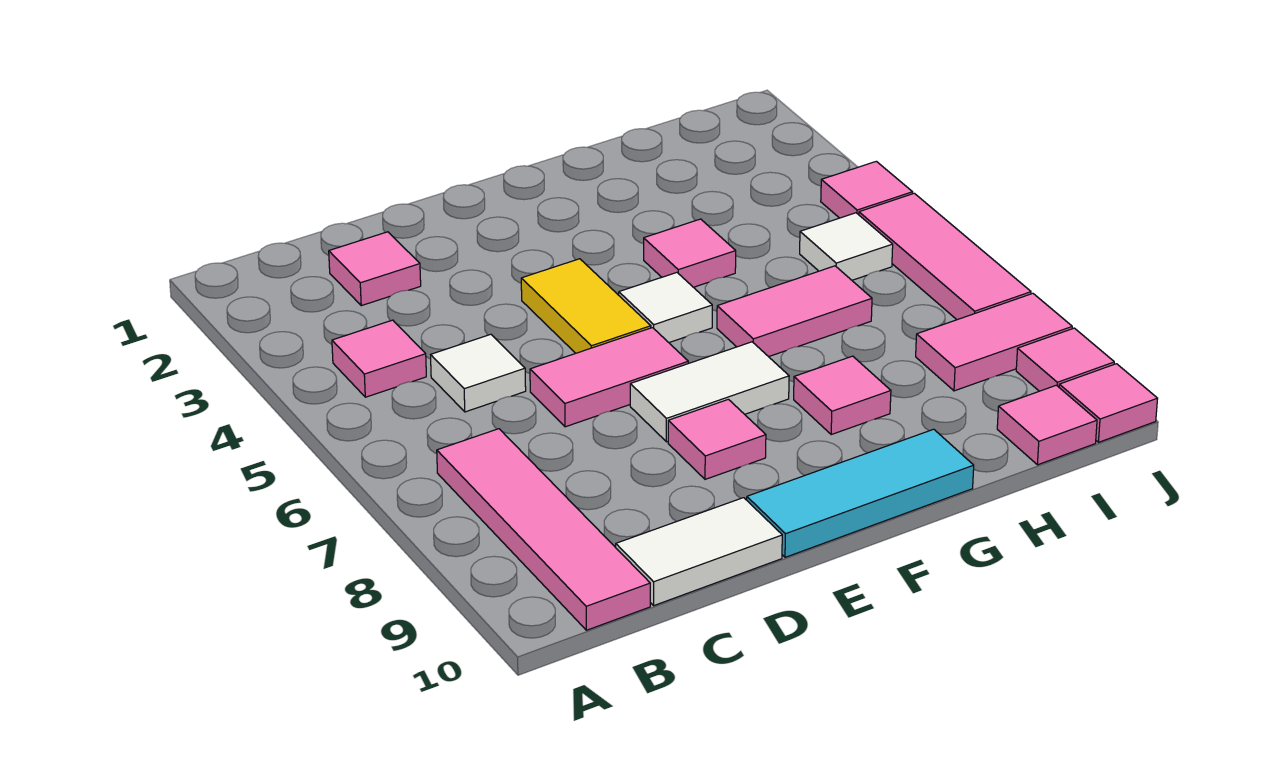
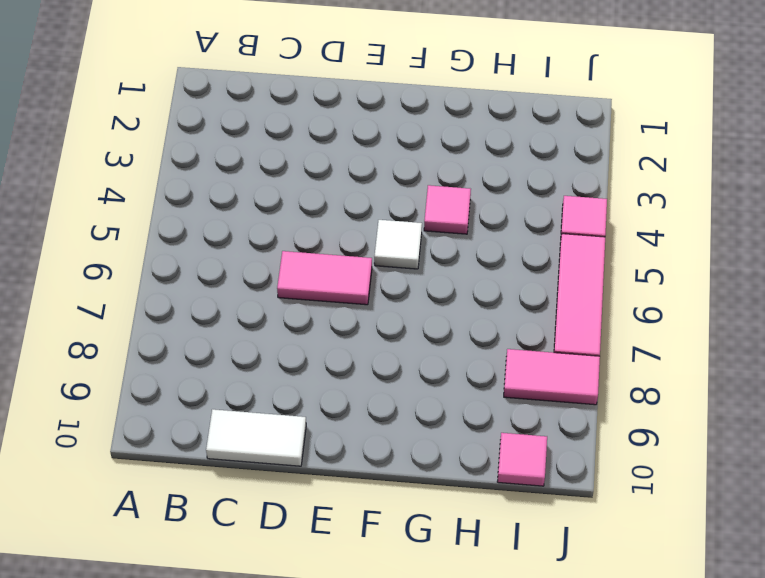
none -> pink 1x1 tile [332,320,426,397]
none -> pink 1x4 tile [437,429,650,630]
none -> pink 1x1 tile [329,232,421,306]

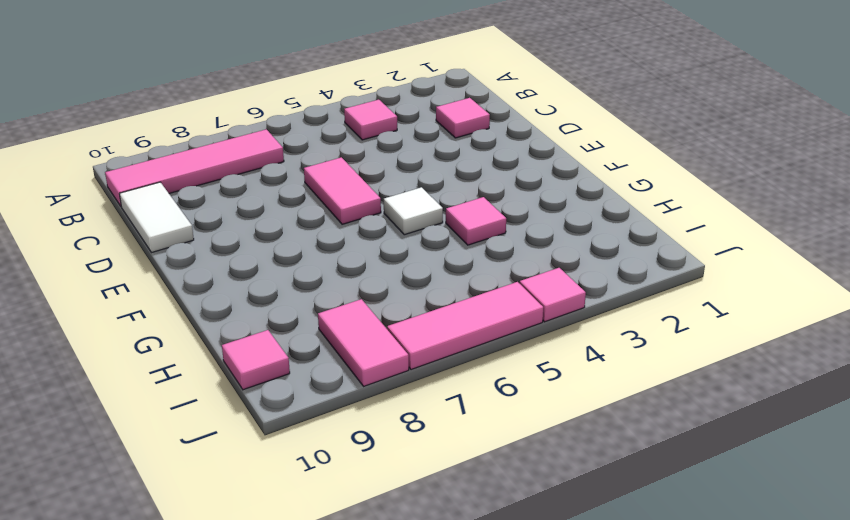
none -> white 1x1 tile [431,334,526,412]
none -> yellow 1x2 tile [521,259,651,353]
none -> white 1x2 tile [630,342,789,442]

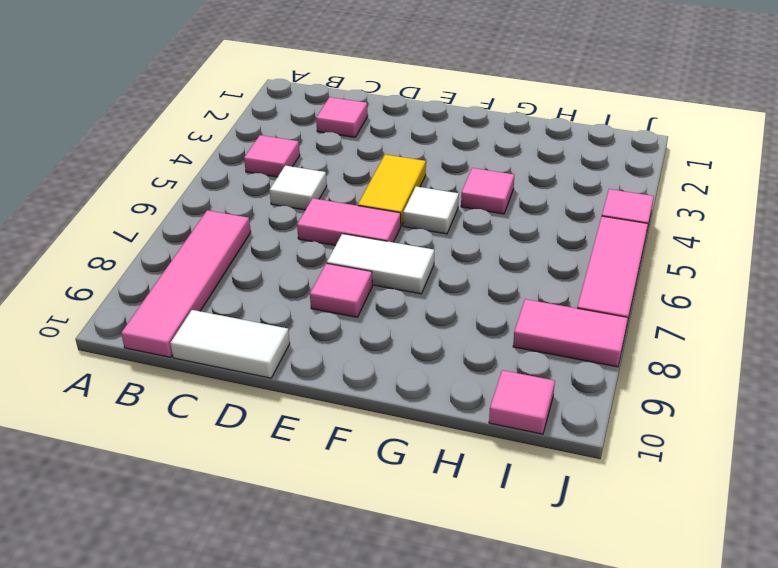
none -> cyan 1x3 tile [747,429,974,557]
none -> pink 1x2 tile [717,266,872,357]
none -> pink 1x1 tile [794,356,891,434]

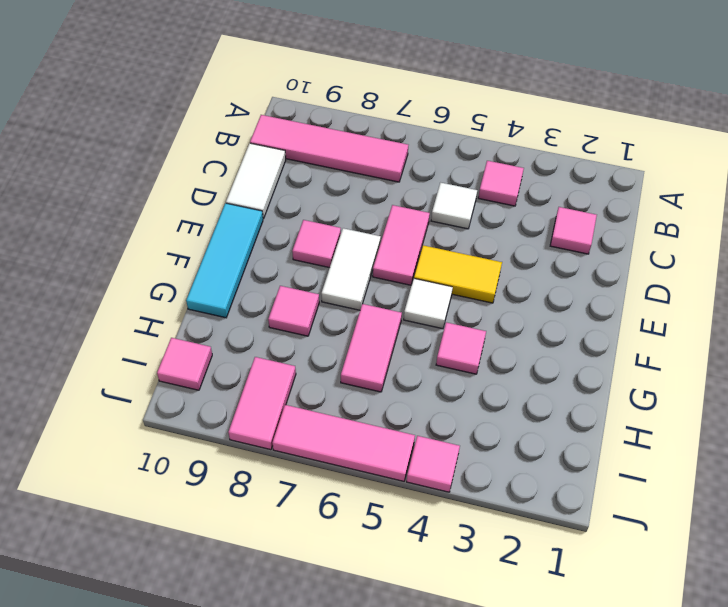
none -> white 1x1 tile [800,213,893,280]
none -> pink 1x1 tile [1016,328,1114,391]
none -> pink 1x1 tile [1059,364,1158,442]

